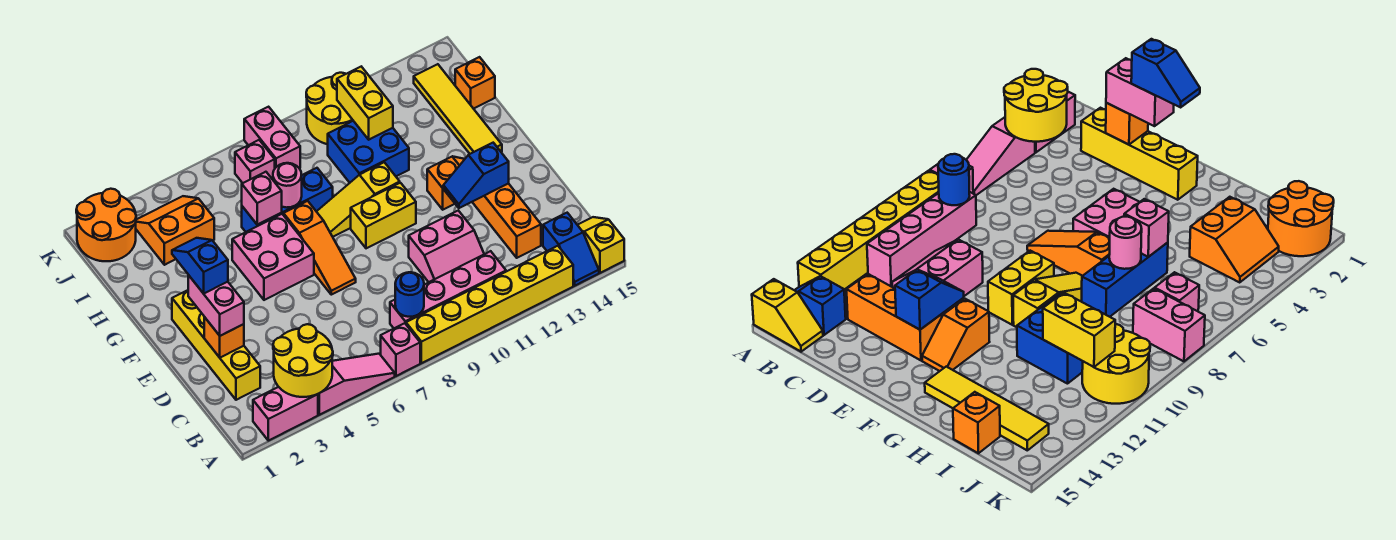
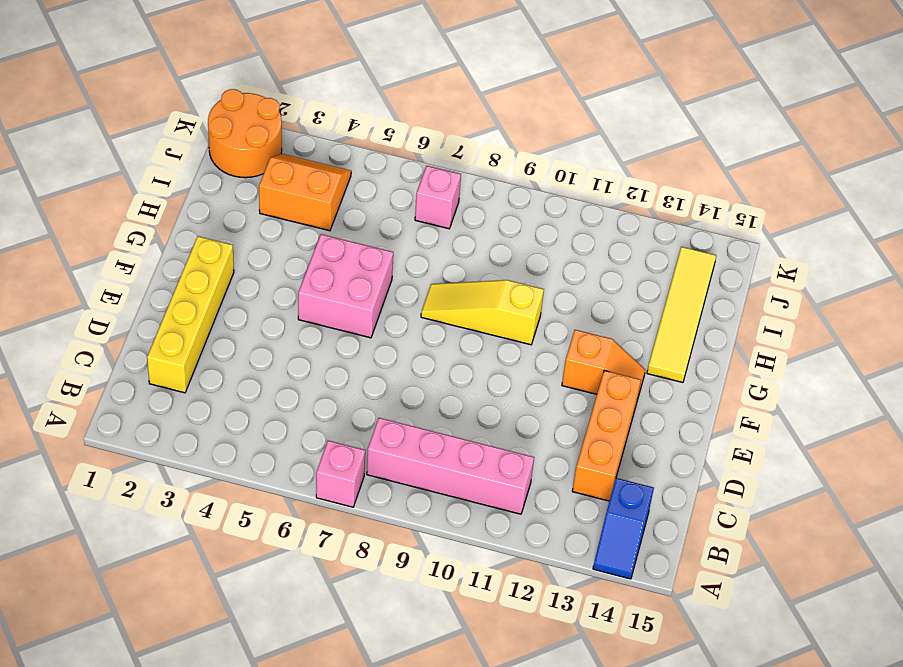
none -> pink 1x2 brick [253,387,318,441]
none -> pink 1x3 slope [318,354,395,415]
none -> yellow 1x6 brick [406,246,573,363]
none -> yellow 1x2 slope [578,217,624,273]

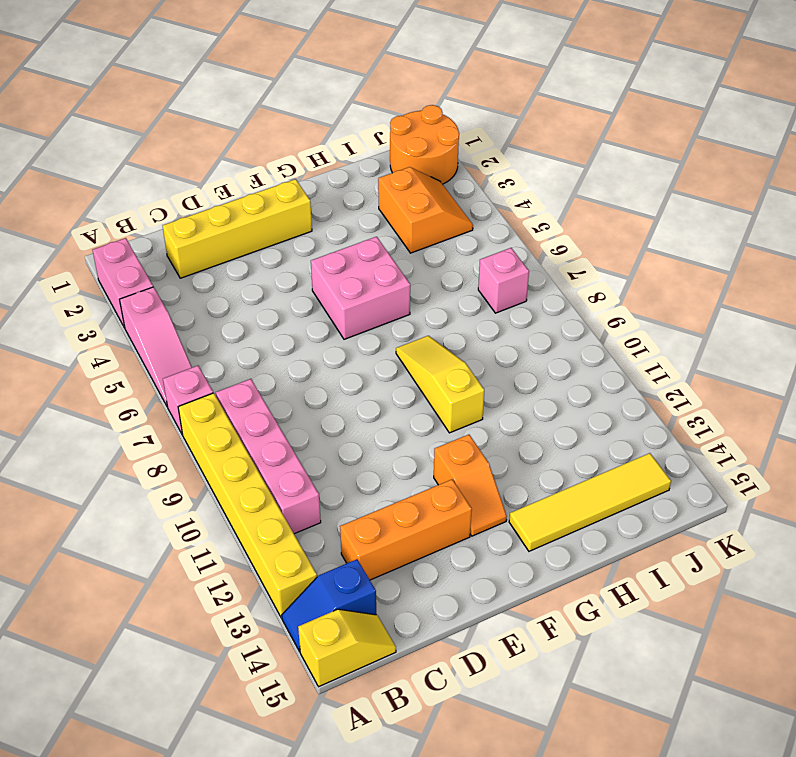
none -> pink 2x2 slope [409,211,484,282]
none -> orange 1x3 slope [284,201,356,295]
none -> yellow 1x2 brick [351,183,416,248]
none -> blue 1x3 brick [242,168,333,232]

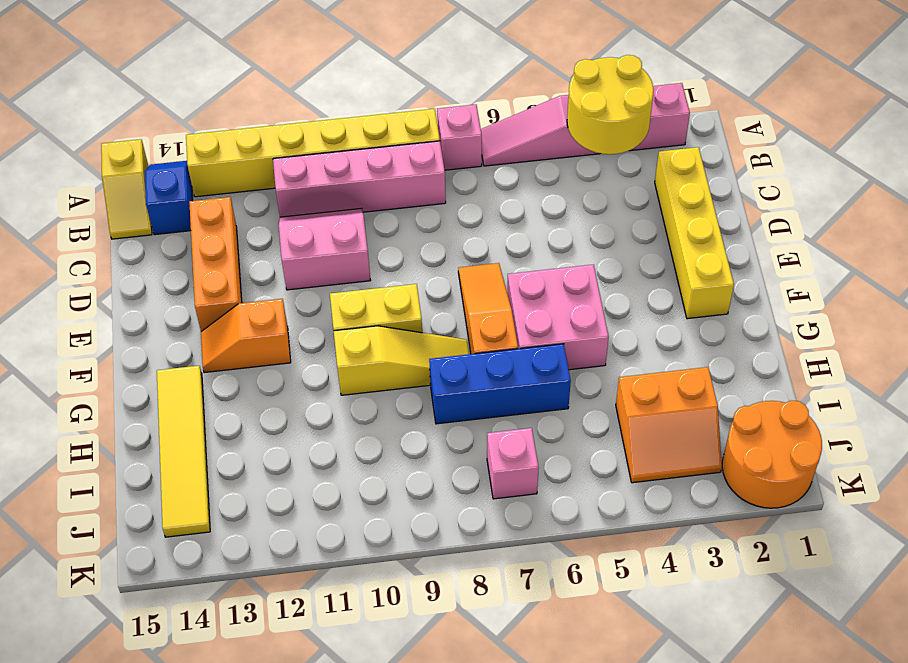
none -> blue 2x2 brick [328,121,409,183]
none -> orange 1x1 brick [455,57,495,109]
none -> pink 1x2 brick [244,107,300,168]
none -> yellow 2x2 round brick [306,73,353,144]

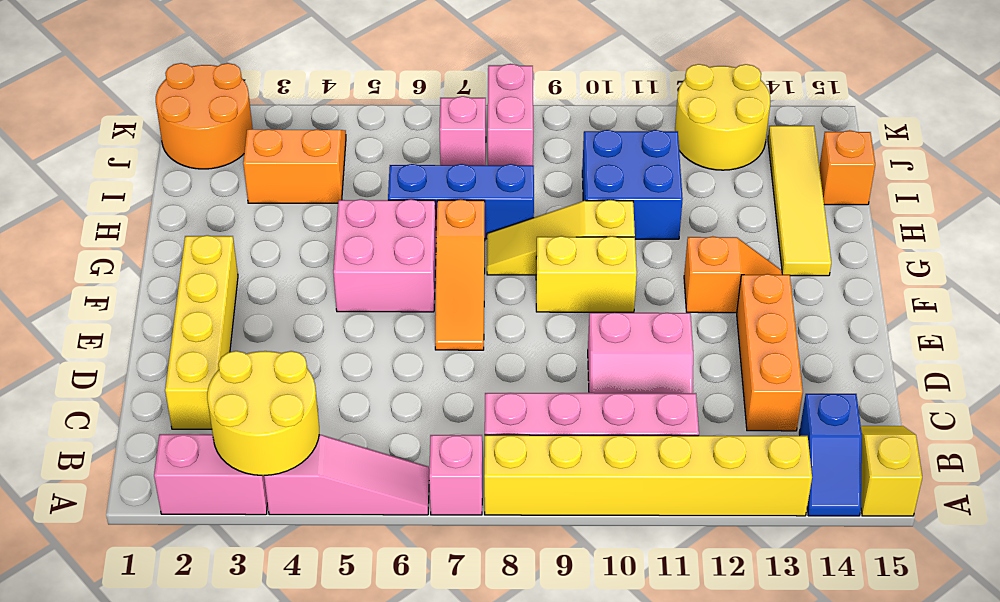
yellow 2x2 round brick [675,64,770,170] -> yellow 2x2 round brick moved to [306,73,353,144]
none -> blue 1x1 round brick [395,272,424,317]
none -> orange 1x1 brick [204,317,244,358]
none -> blue 1x2 slope [443,143,509,208]
none -> pink 1x1 brick [242,172,282,225]

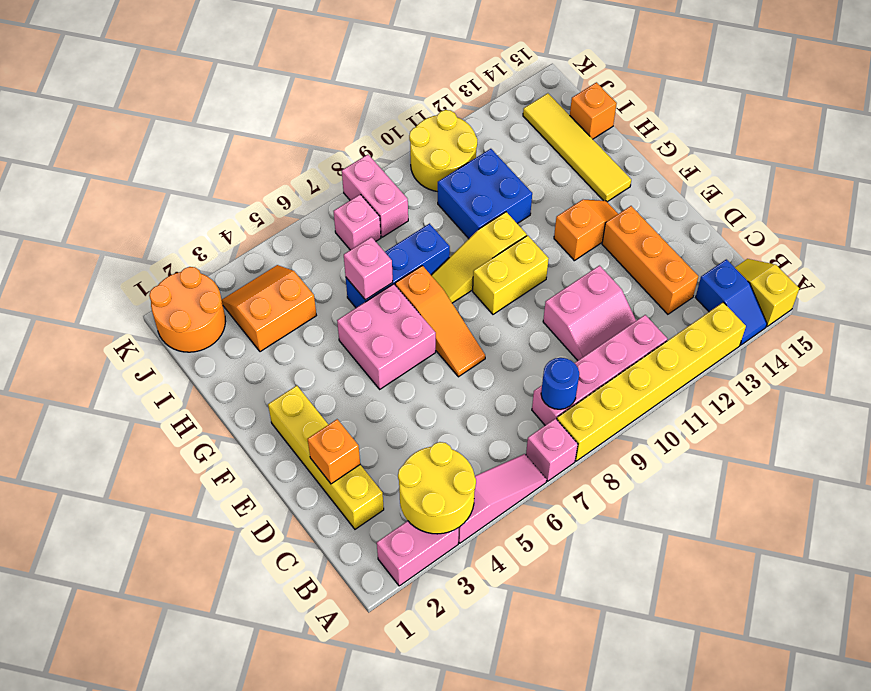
none -> blue 1x2 slope [443,143,509,208]
none -> pink 1x1 round brick [273,163,302,208]
none -> yellow 1x2 brick [337,67,393,140]
none -> pink 1x2 brick [188,275,244,336]

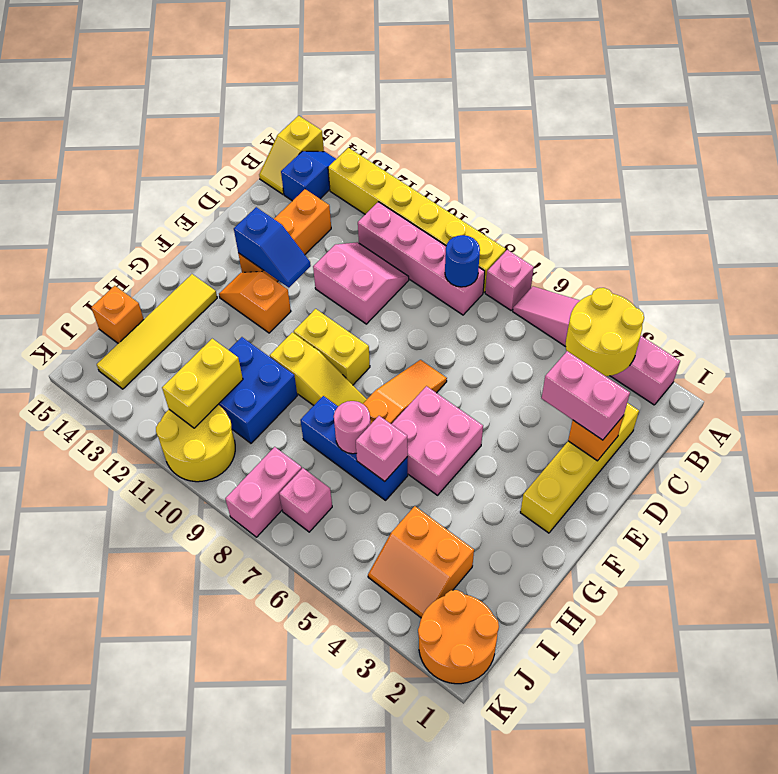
pink 1x2 brick [542,351,630,440] -> pink 1x2 brick turned to [188,275,244,336]
none -> blue 1x2 slope [172,238,228,294]

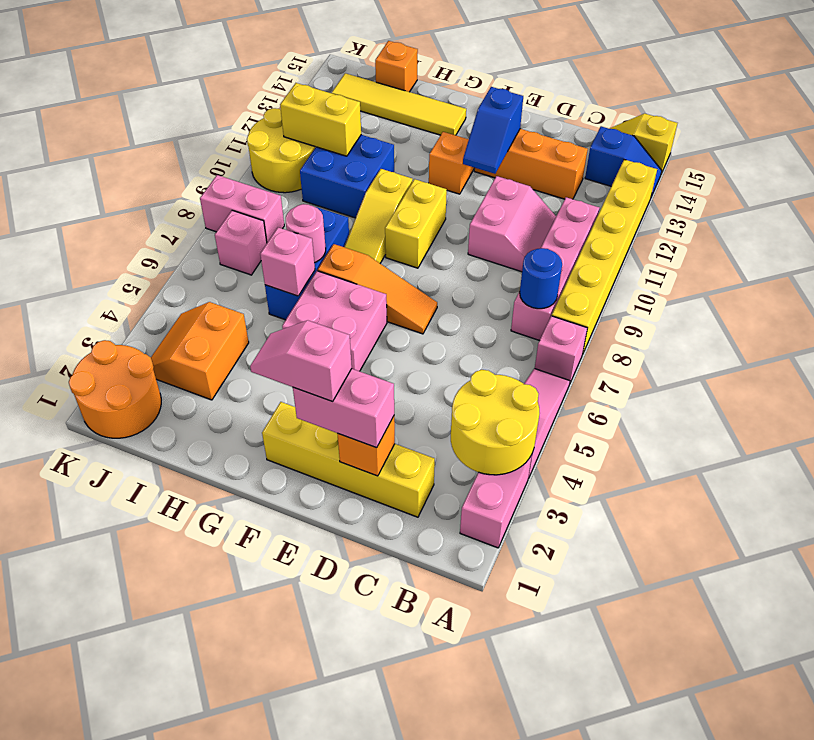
pink 1x2 slope [250,320,352,401] -> blue 1x2 slope [172,238,228,294]

